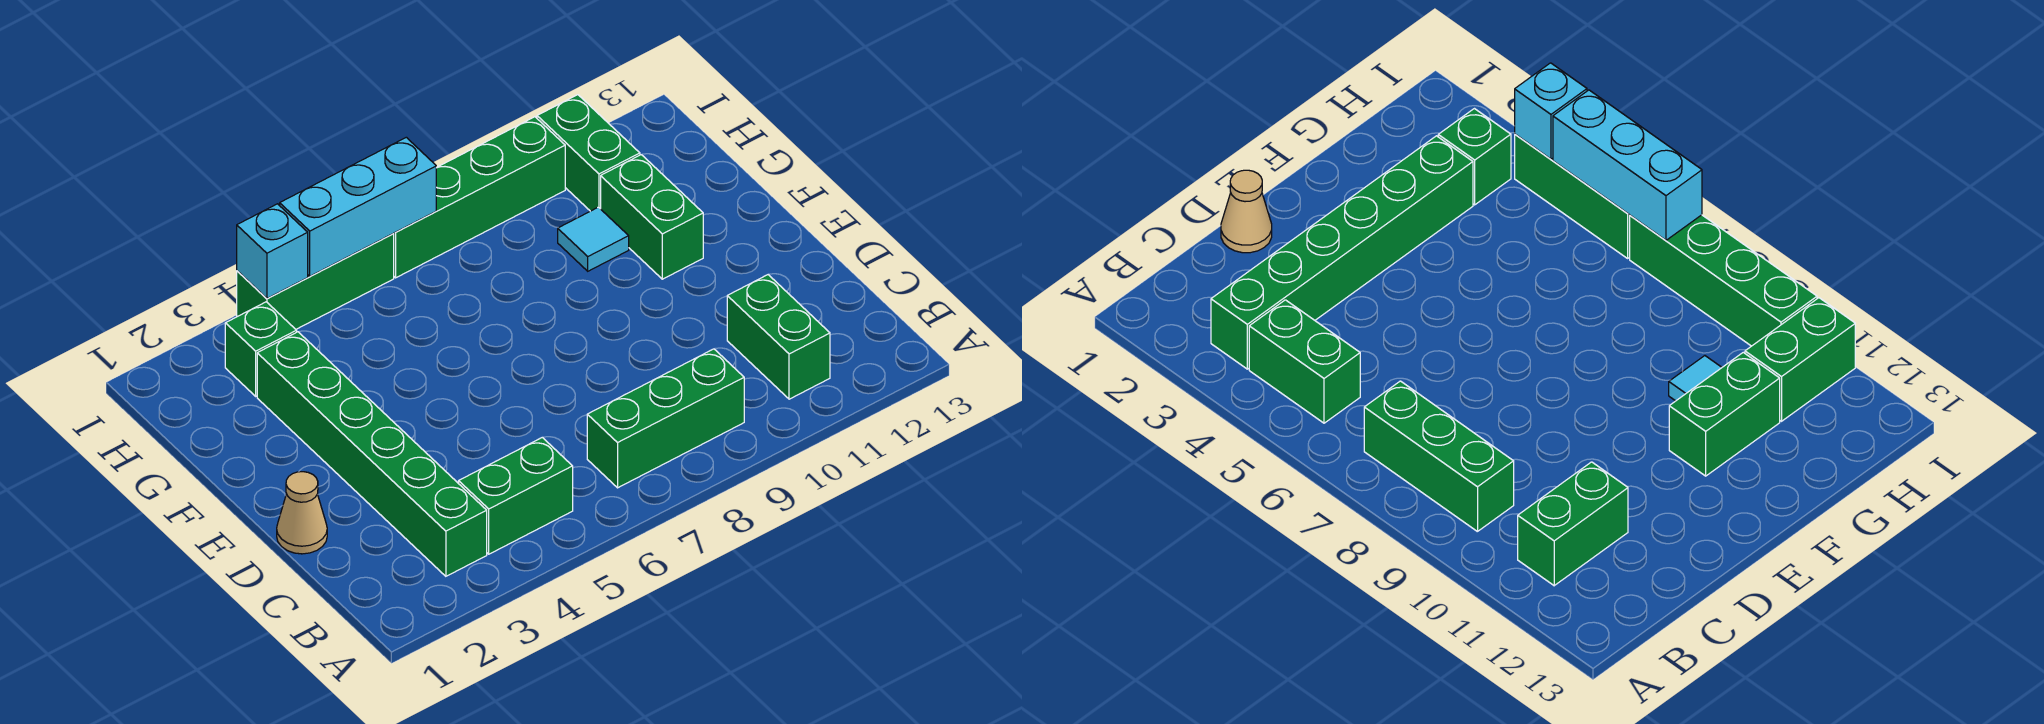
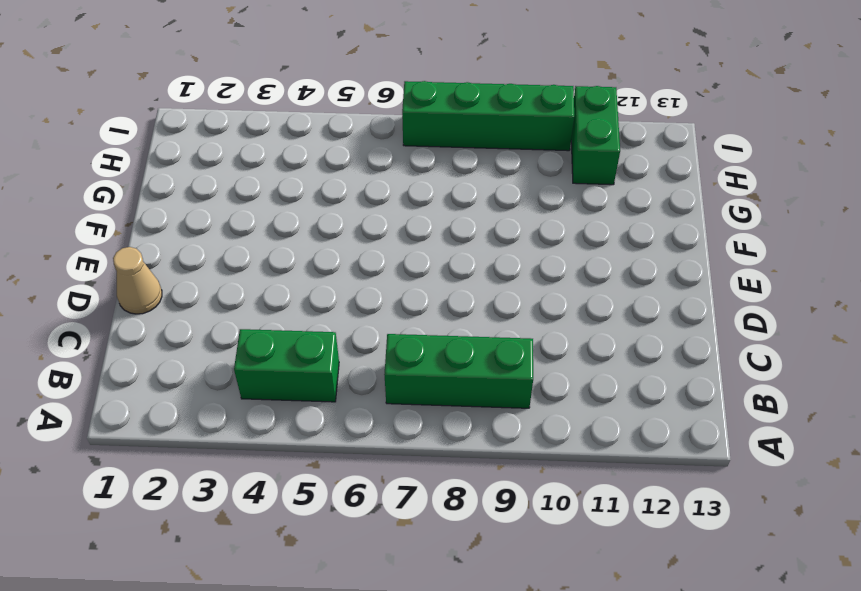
none -> green 1x6 brick [257,332,487,576]
none -> green 1x2 brick [727,275,830,399]
none -> green 1x2 brick [601,155,703,279]

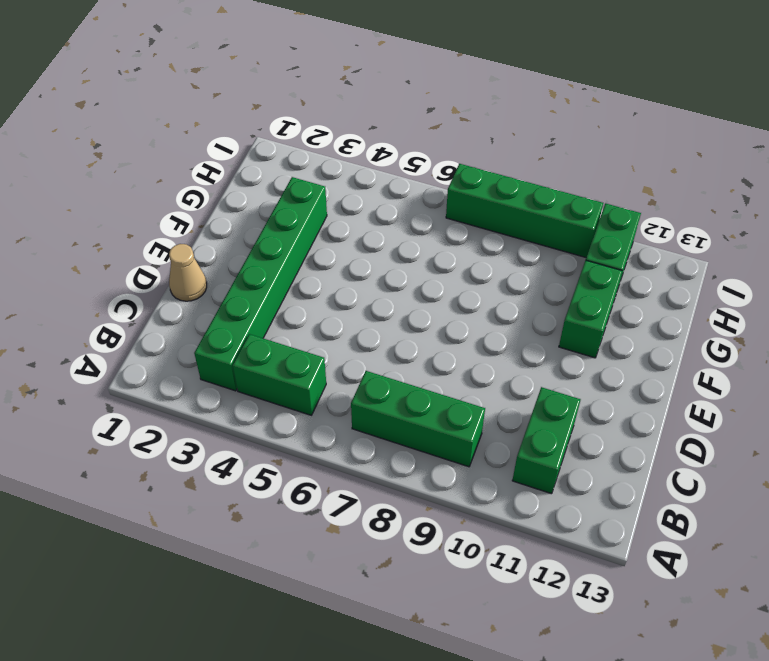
none -> cyan 1x1 tile [558,207,629,271]
none -> green 1x1 brick [225,302,297,396]
none -> green 1x3 brick [237,234,394,329]

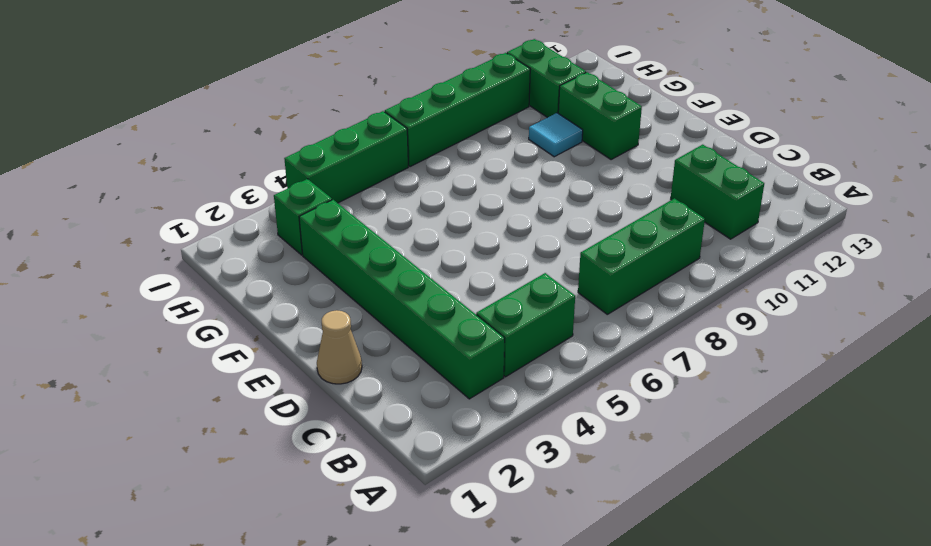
none -> cyan 1x1 brick [237,204,308,298]
none -> cyan 1x3 brick [280,137,436,276]

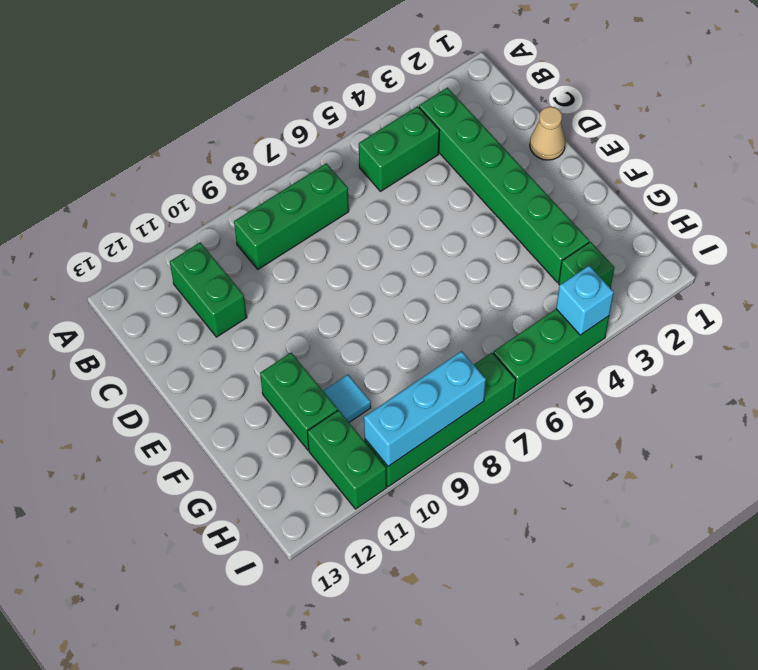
cyan 1x3 brick [364,351,486,466] -> cyan 1x3 brick moved to [280,137,436,276]

